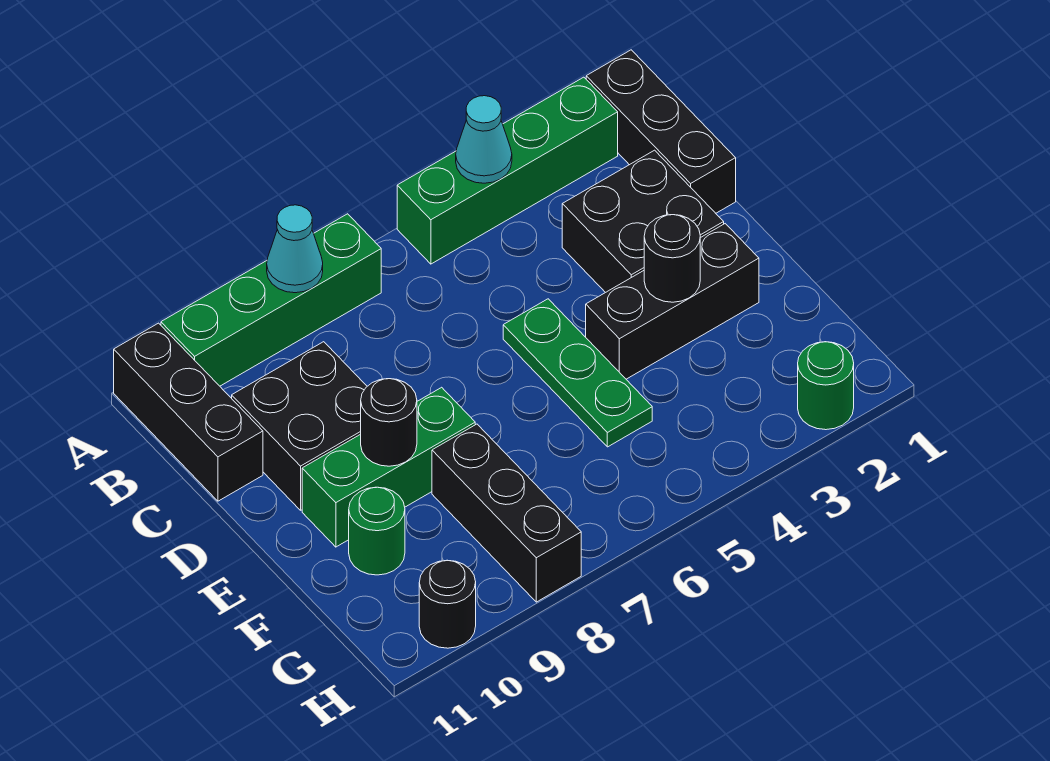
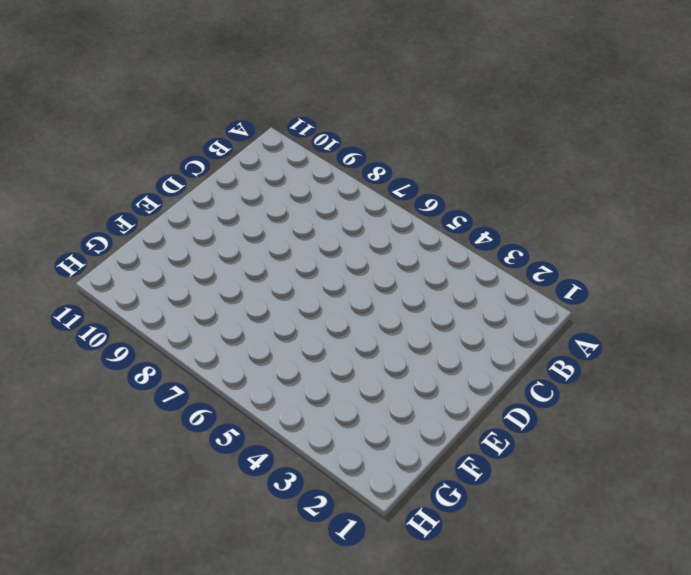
none -> black 1x3 brick [586,50,736,213]
none -> green 1x4 brick [397,77,618,264]
none -> green 1x4 brick [161,214,381,386]

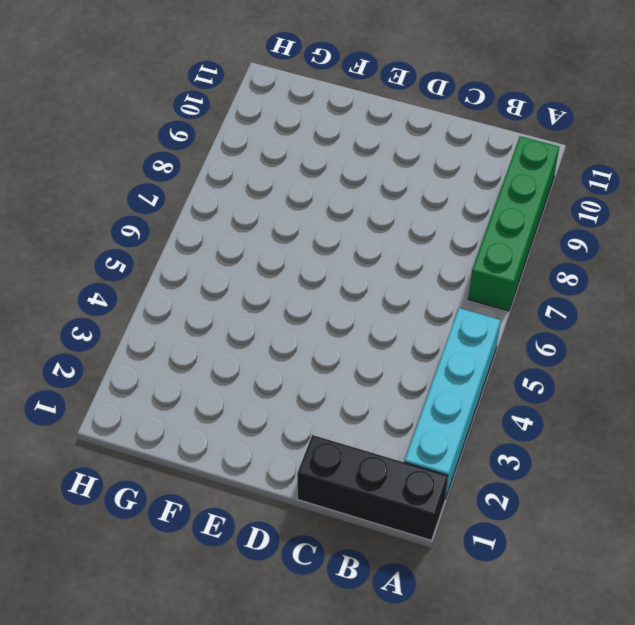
cyan 1x4 brick [404,308,501,499] -> green 1x4 brick [397,77,618,264]
none -> black 1x3 brick [114,323,263,501]
none -> black 2x2 brick [562,150,724,293]
none -> black 2x2 brick [232,342,367,510]

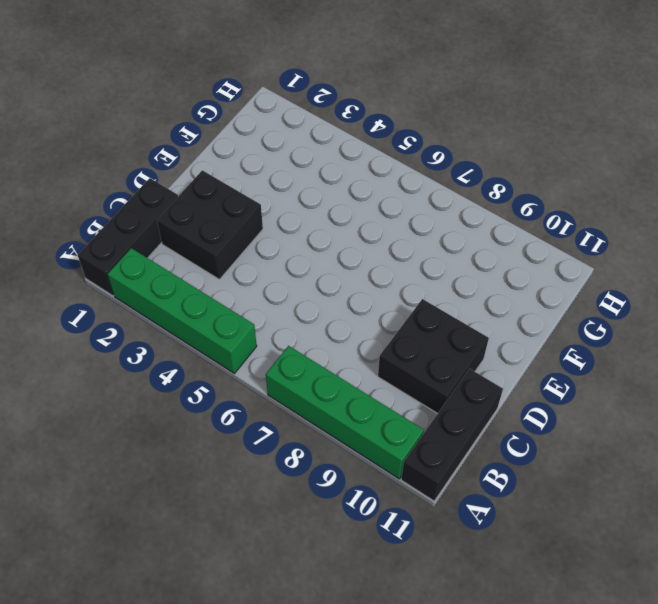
none -> green 1x3 plate [503,299,652,447]
none -> black 1x3 brick [586,224,759,379]
none -> green 1x3 brick [302,387,475,547]

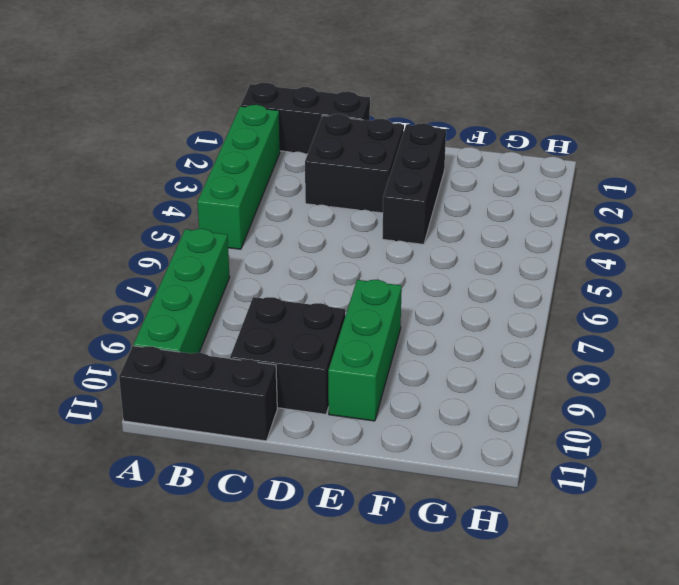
none -> green 1x3 plate [503,299,652,447]
none -> black 1x3 brick [432,424,581,602]
none -> green 1x1 round brick [349,487,405,575]

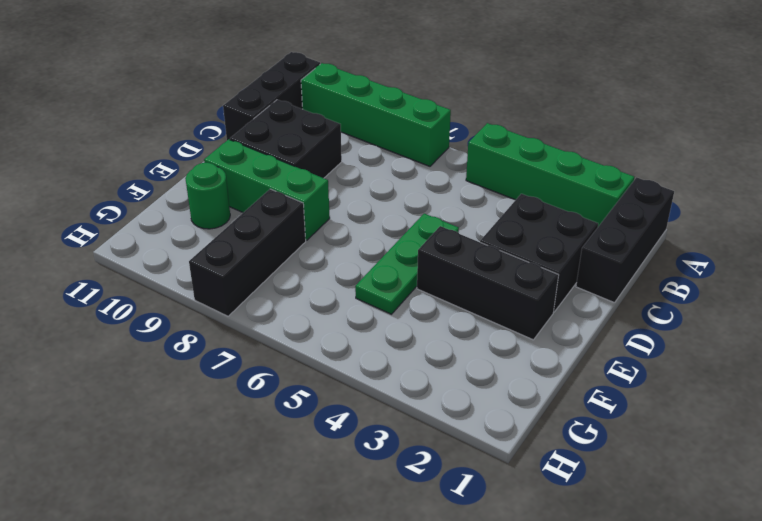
none -> green 1x1 round brick [798,342,854,430]
none -> black 1x1 round brick [419,560,476,648]
none -> cyan 1x1 cone [456,96,512,183]

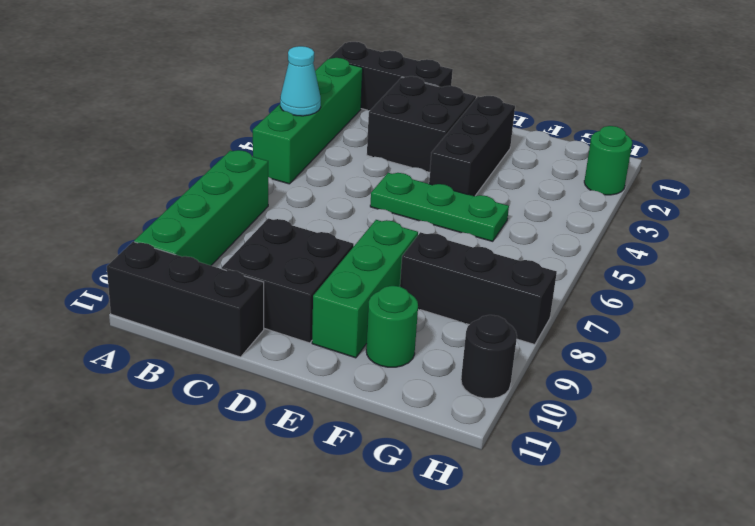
none -> cyan 1x1 cone [267,205,323,293]
none -> black 1x1 round brick [644,215,700,302]
none -> black 1x1 round brick [361,379,417,466]

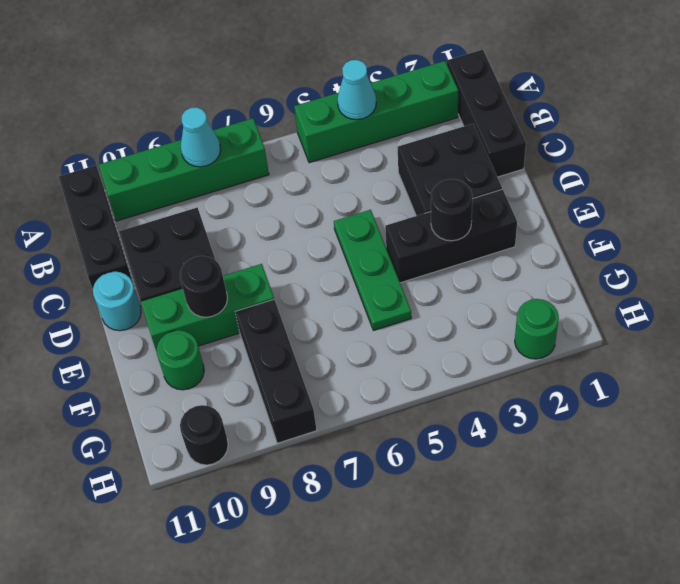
cyan 1x1 round brick [93,271,141,331] -> none

